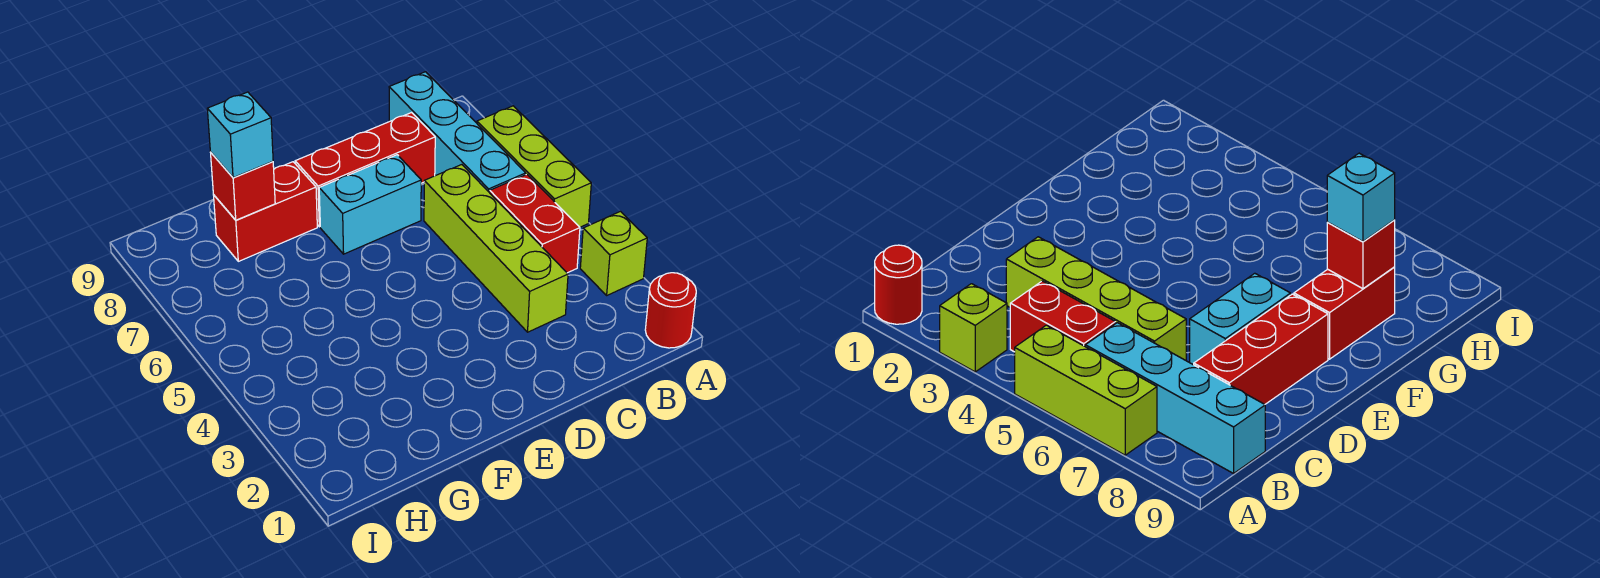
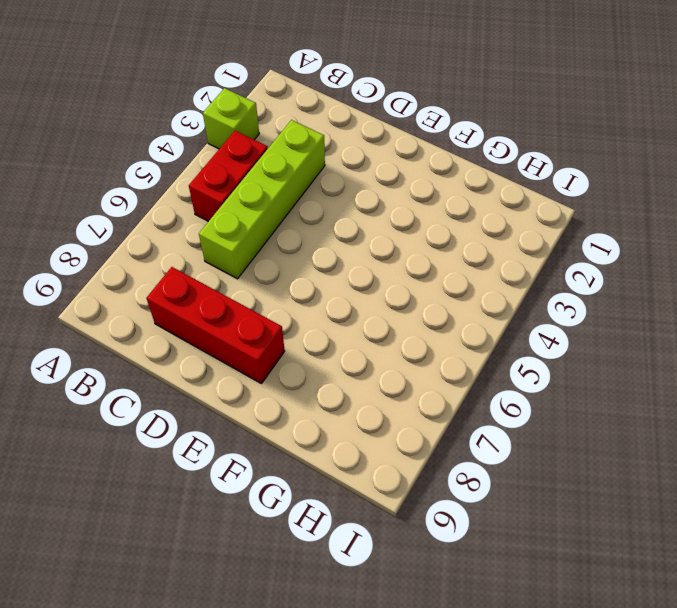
none -> red 1x1 round brick [645,273,696,348]
none -> lime 1x3 brick [477,106,591,227]

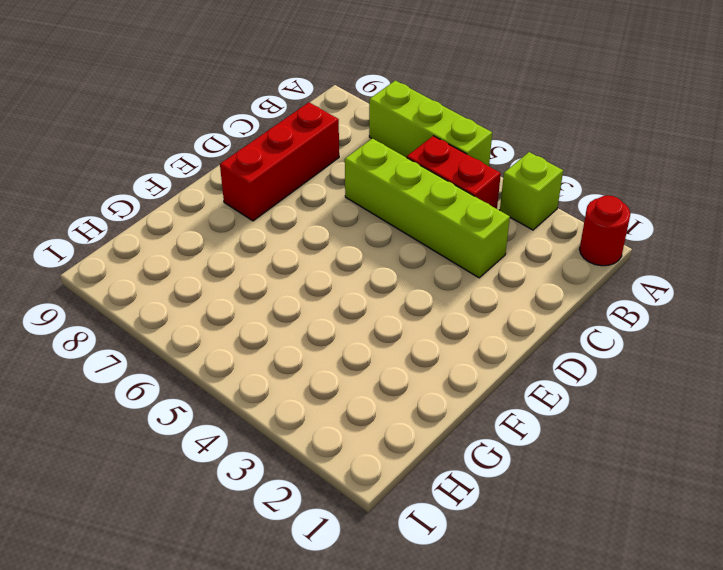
none -> cyan 1x4 brick [389,72,526,193]
none -> cyan 1x2 brick [319,155,421,254]

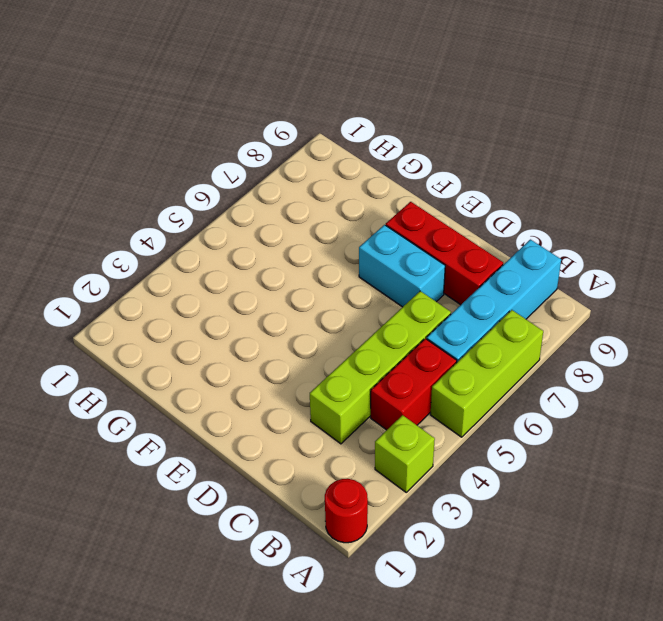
none -> red 1x2 brick [214,162,317,261]
none -> red 1x1 brick [211,153,275,220]

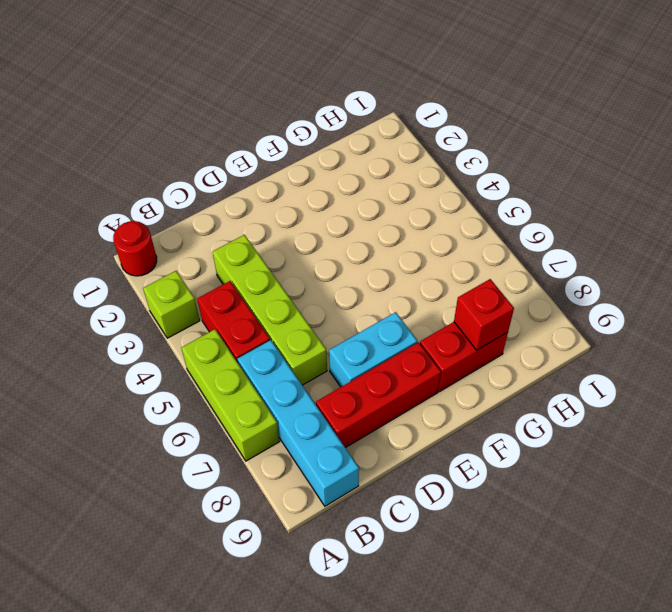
none -> cyan 1x1 brick [207,92,273,178]

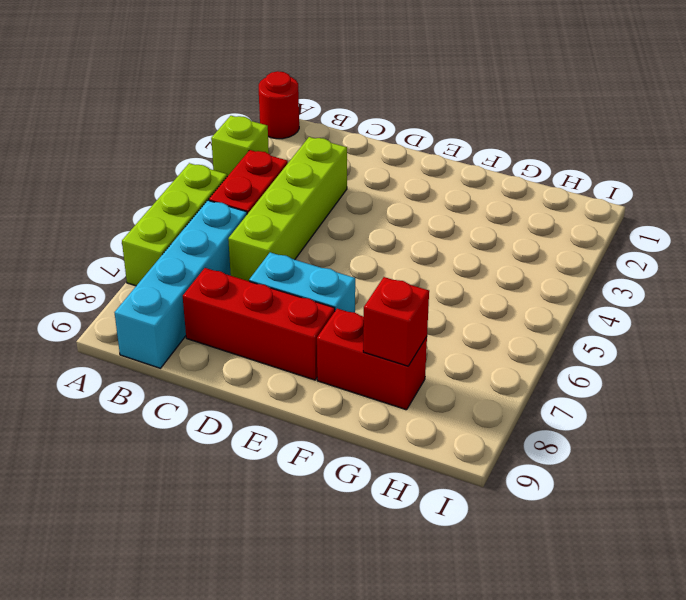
none -> cyan 1x1 brick [207,92,273,178]

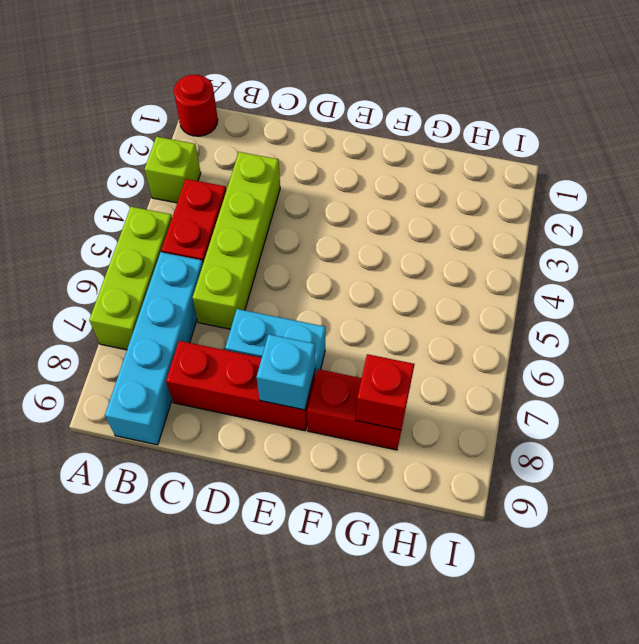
cyan 1x1 brick [257,334,315,410] -> cyan 1x1 brick moved to [207,92,273,178]

